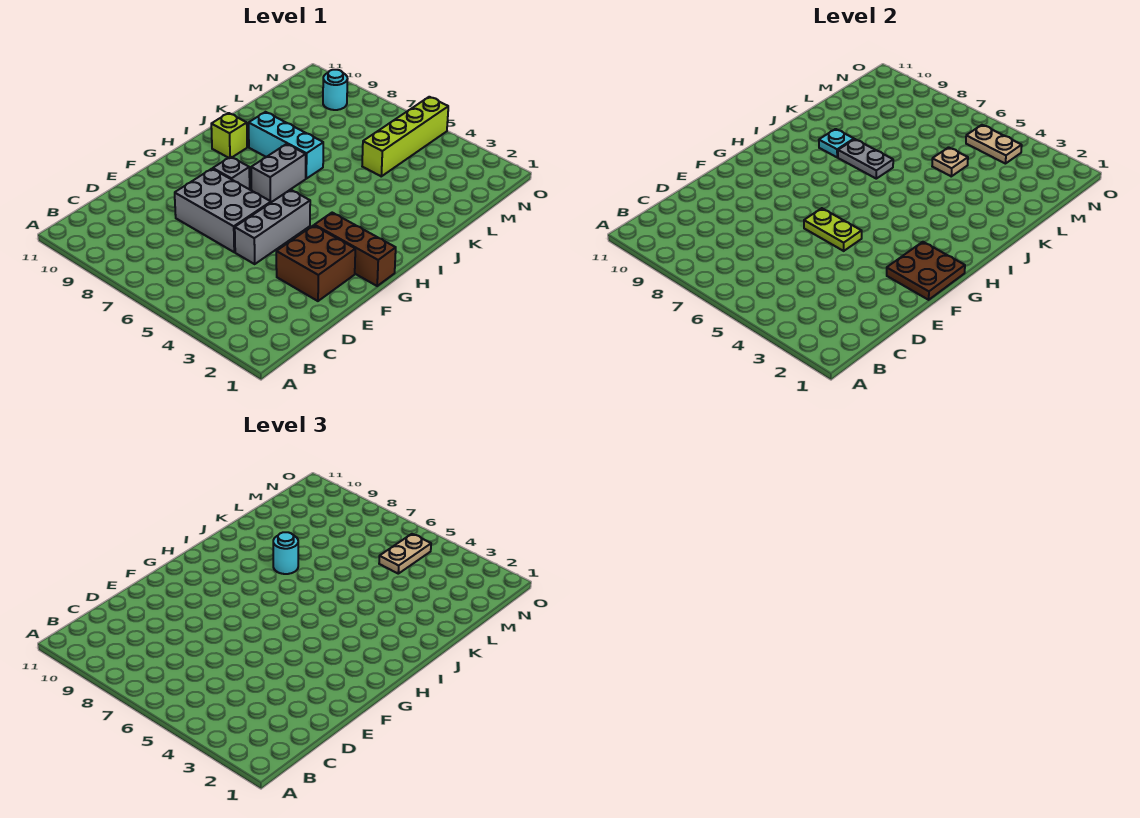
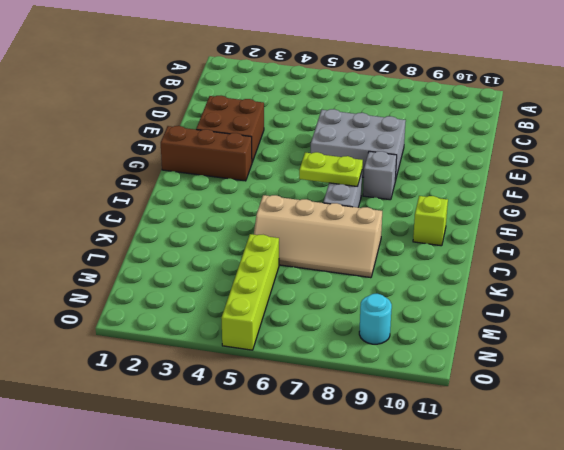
lime 1x2 plate [299,152,363,187] -> lime 1x2 plate moved to [804,208,862,251]
tan 2x4 slope [254,195,382,278] -> cyan 1x3 brick [249,112,323,179]
none -> grey 1x3 brick [235,190,310,264]
none -> brown 2x2 plate [887,242,965,300]
none -> grey 1x2 plate [838,139,893,179]

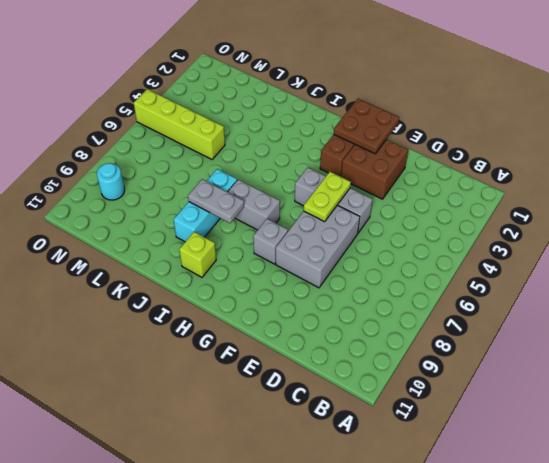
grey 1x2 plate [188,179,244,223] -> grey 1x2 plate turned to [838,139,893,179]
none -> cyan 1x1 plate [819,129,854,157]
none -> tan 1x1 plate [932,147,968,176]
none -> tan 1x2 plate [966,125,1022,164]

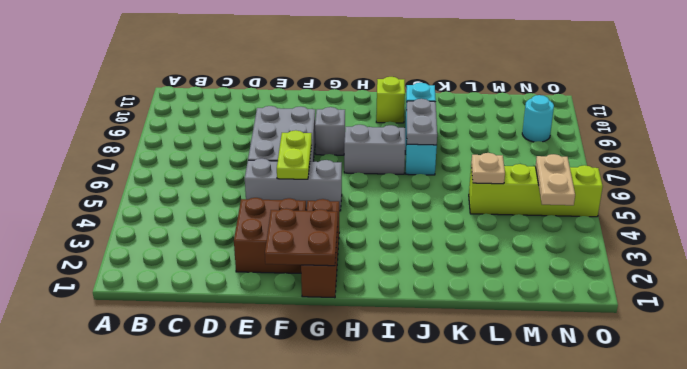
none -> cyan 1x1 round brick [273,532,298,574]
none -> tan 1x2 plate [379,534,431,574]

